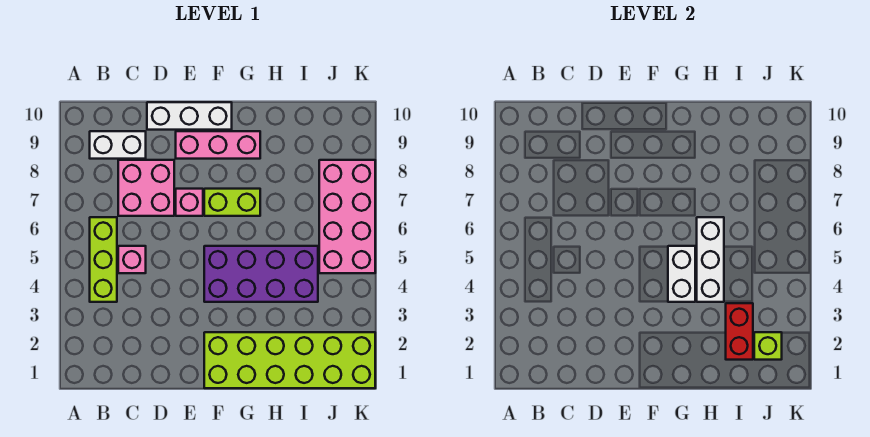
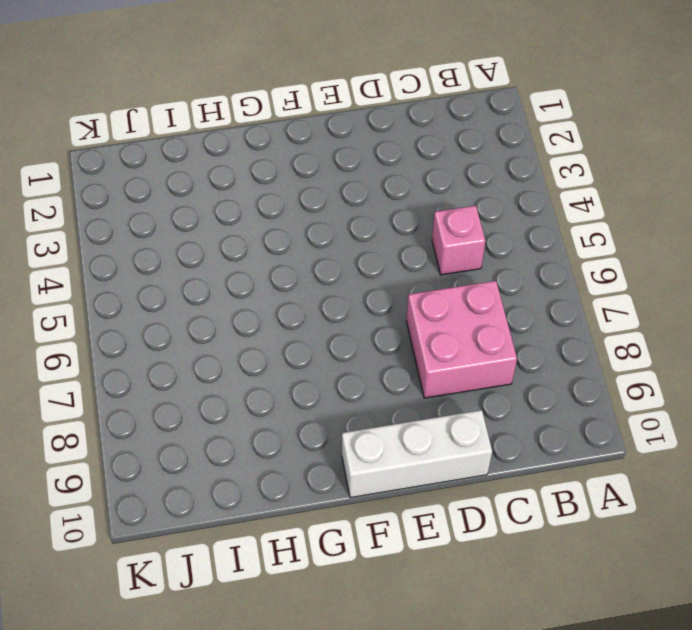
none -> lime 1x3 brick [90,217,117,302]
none -> white 1x2 brick [90,131,146,159]
none -> pink 1x1 brick [176,189,203,216]

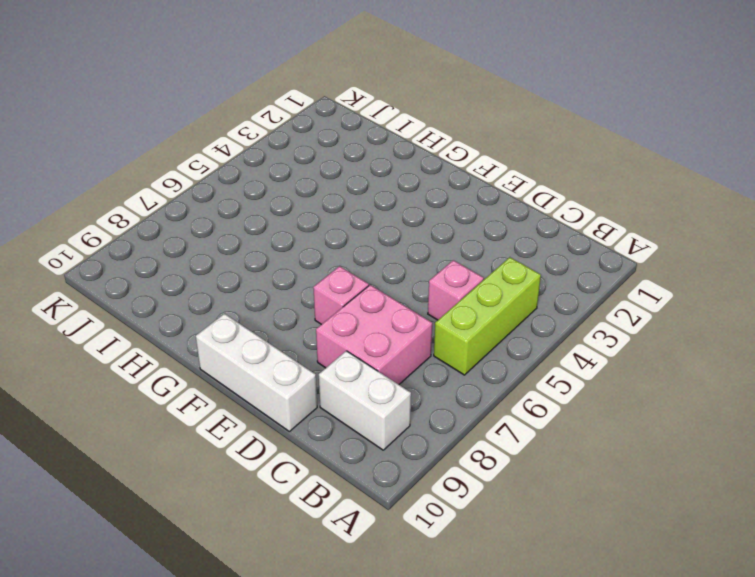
none -> pink 1x3 brick [176,131,260,159]
none -> lime 2x6 brick [204,332,375,388]
none -> purple 2x4 brick [204,246,318,302]

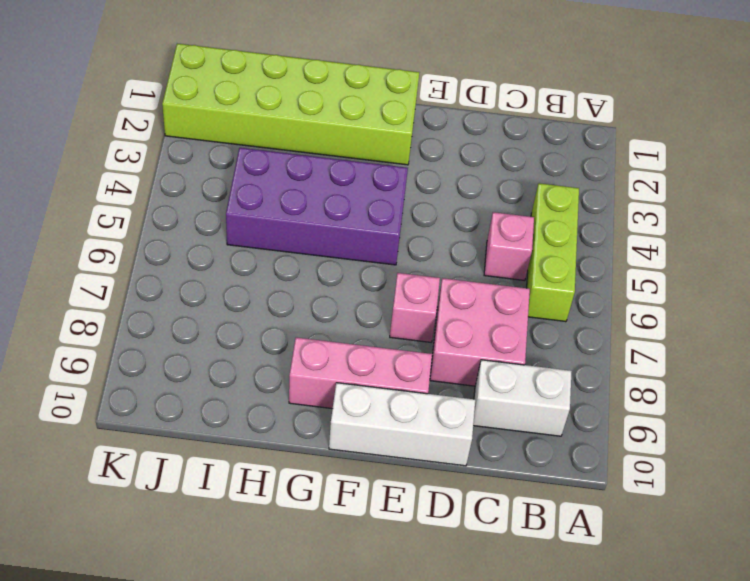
none -> lime 1x2 brick [204,189,260,216]
none -> pink 2x4 brick [319,160,375,273]
none -> white 1x2 brick [668,246,695,302]

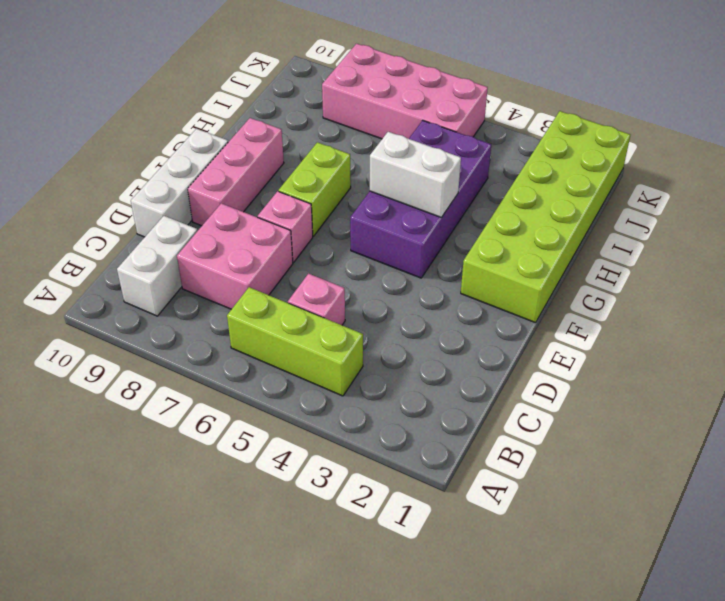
none -> white 1x3 brick [697,217,724,302]
none -> red 1x2 brick [726,303,753,360]
none -> lime 1x1 brick [754,332,782,360]

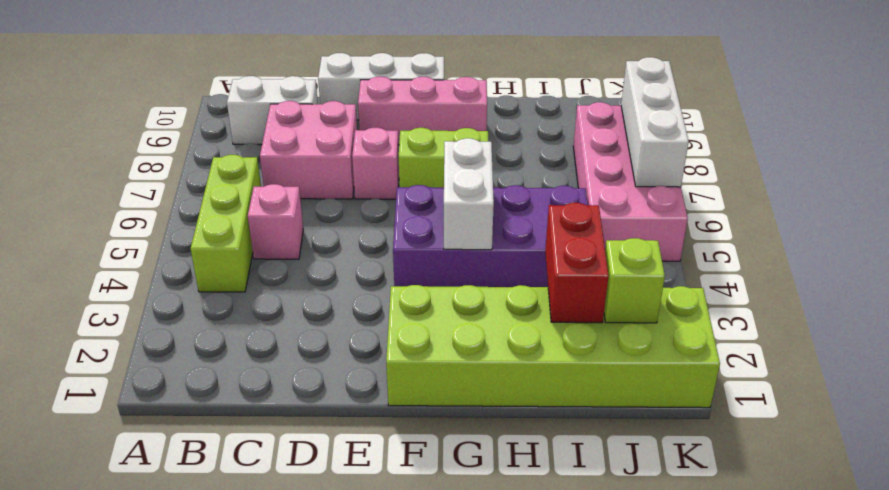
white 1x3 brick [621,57,689,187] -> white 1x3 brick moved to [697,217,724,302]

